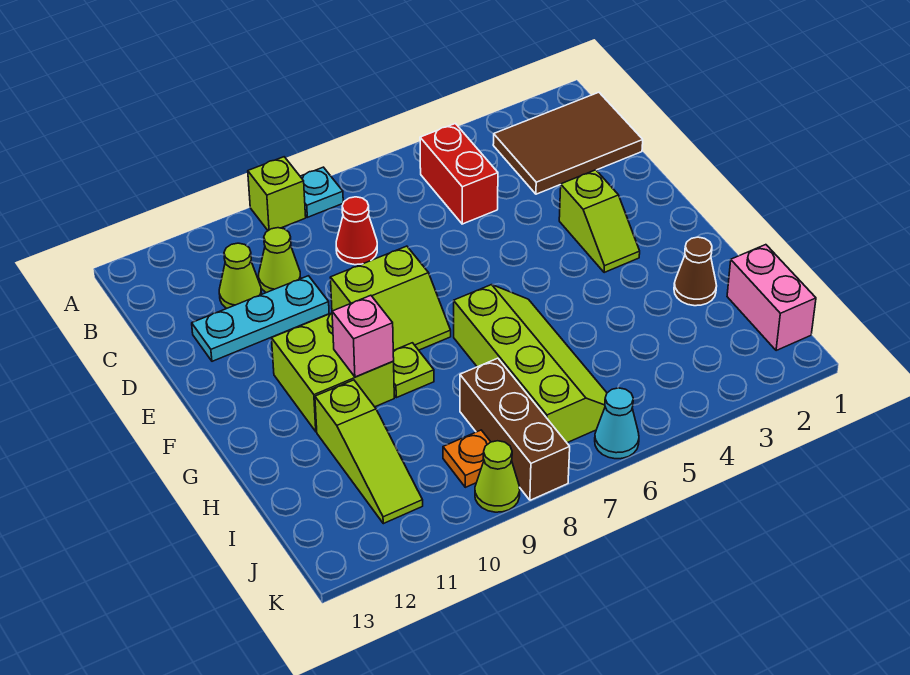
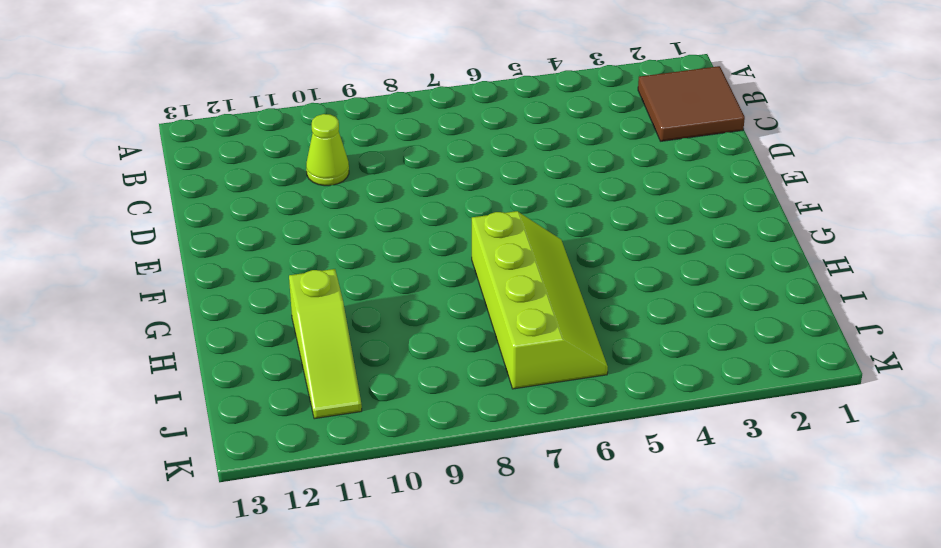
brown 2x2 tile [638,66,745,141] -> brown 2x3 tile [493,92,643,194]
none -> cyan 1x1 plate [300,167,343,217]
none -> lime 1x1 brick [248,157,306,231]
none -> red 1x2 brick [420,124,498,224]

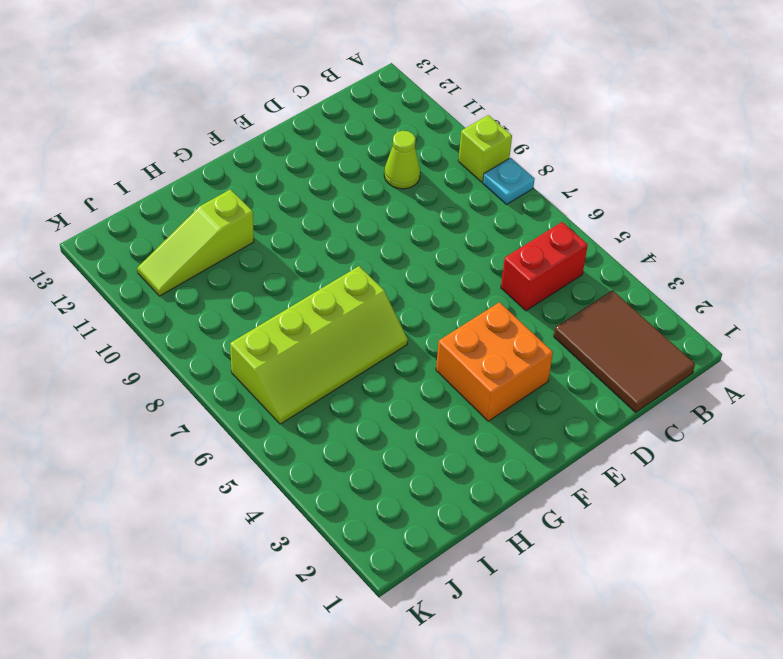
orange 2x2 brick [436,302,553,421] -> lime 1x2 slope [559,170,640,273]
none -> red 1x1 cone [336,197,377,265]
none -> lime 1x1 cone [219,243,262,308]
none -> cyan 1x3 plate [192,276,329,361]

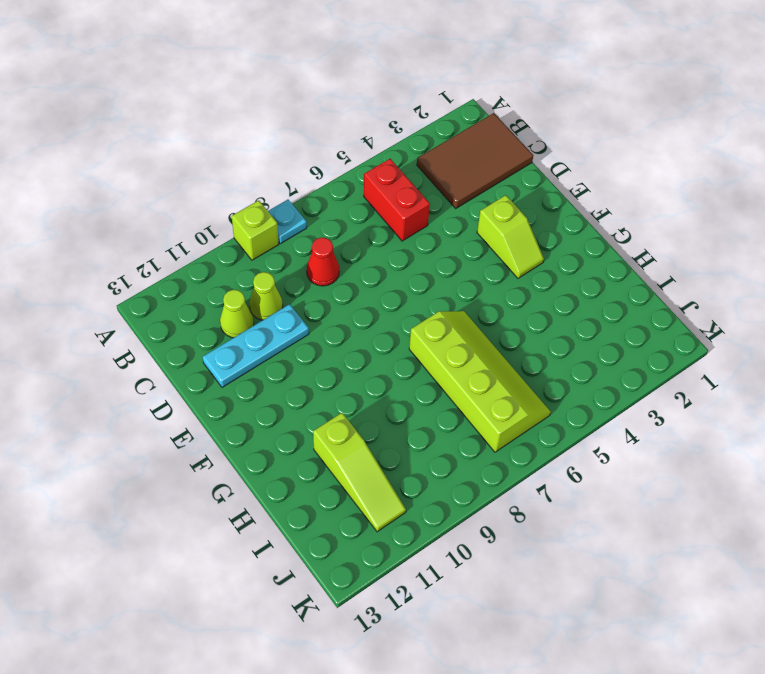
none -> lime 2x2 slope [330,246,451,351]
none -> lime 2x2 brick [272,313,394,432]
none -> lime 1x1 plate [393,343,434,398]

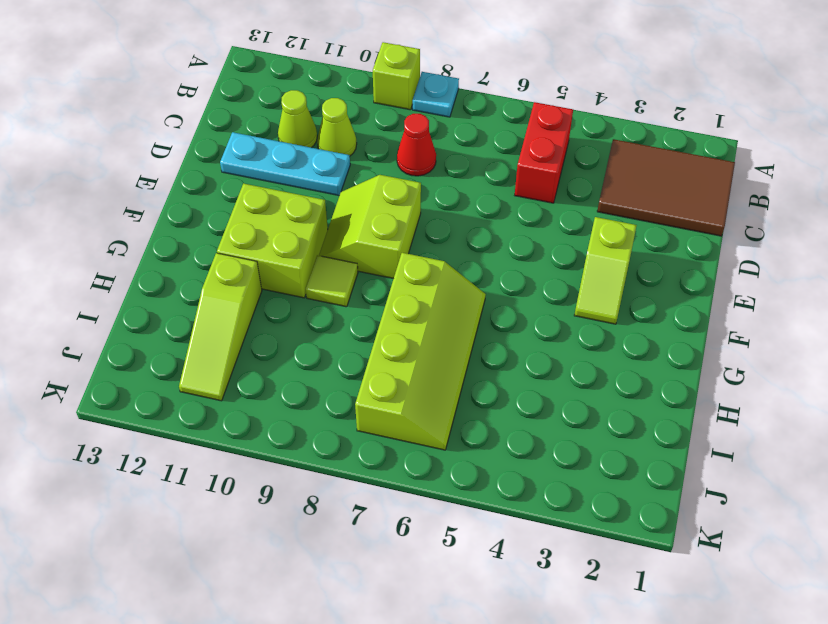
lime 2x2 slope [319,175,421,279] -> lime 2x2 slope turned to [330,246,451,351]
lime 1x1 tile [306,255,358,307] -> lime 1x1 plate [393,343,434,398]
none -> brown 1x1 cone [674,237,717,306]
none -> pink 1x2 brick [727,245,816,351]
none -> brown 1x3 brick [460,358,570,500]

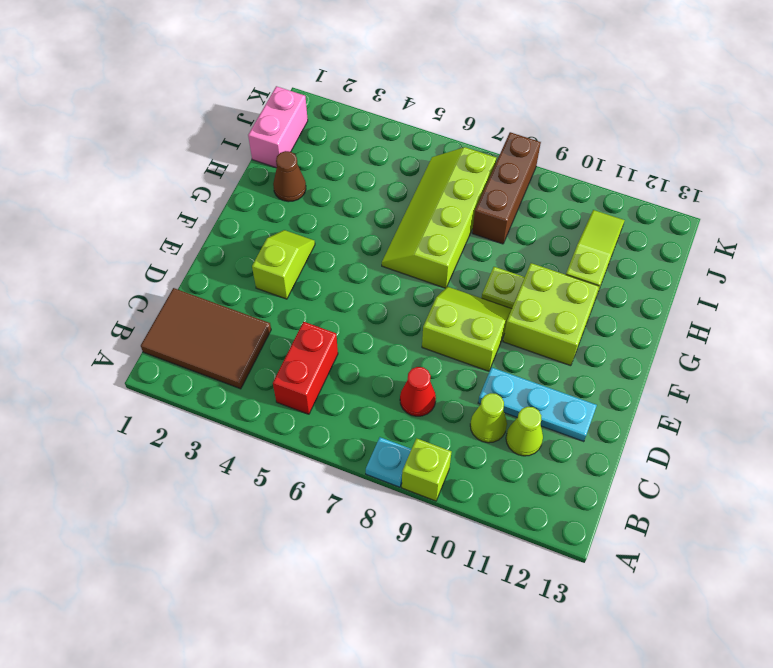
none -> orange 1x1 plate [443,430,490,487]
none -> cyan 1x1 cone [595,388,639,459]
none -> lime 1x1 cone [475,441,520,512]

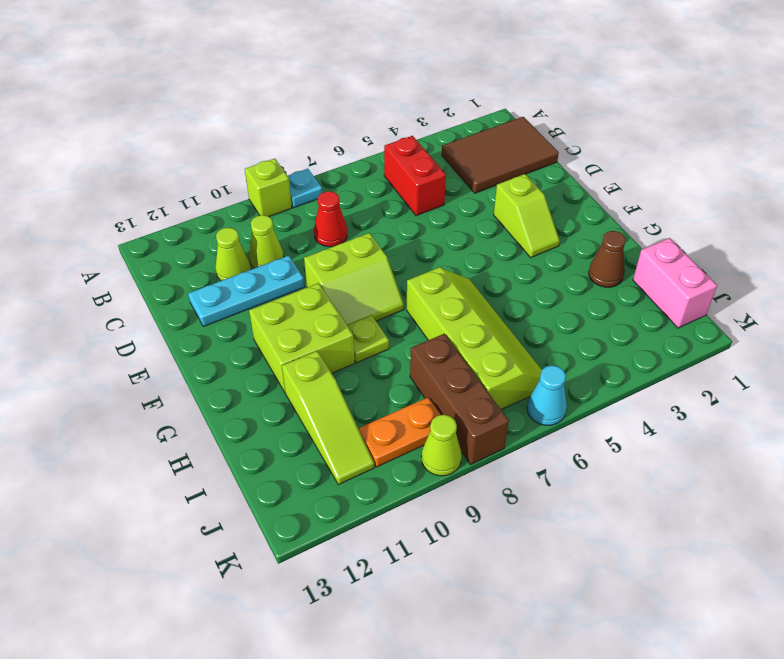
orange 1x2 plate [358,397,441,467] -> orange 1x1 plate [443,430,490,487]
none -> pink 1x1 brick [332,295,394,377]

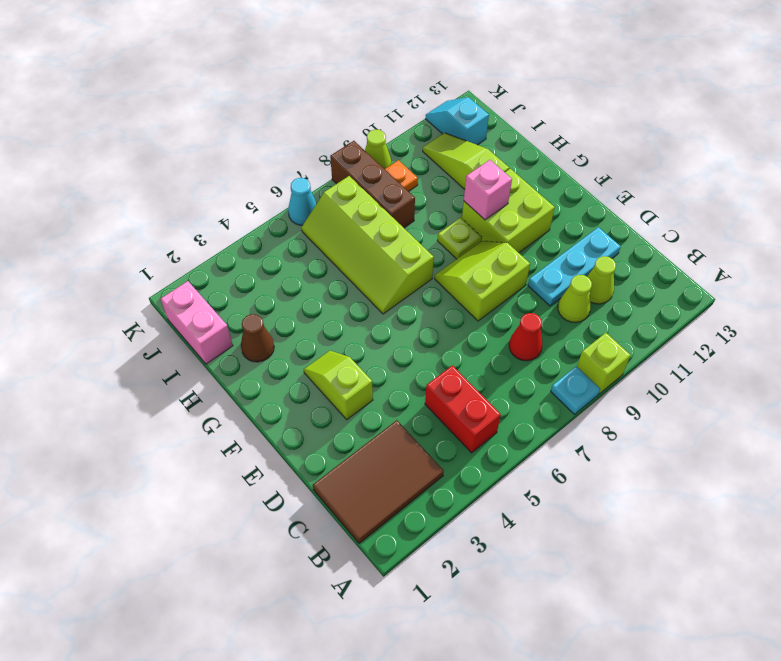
cyan 1x2 slope [426,97,489,145] -> none

